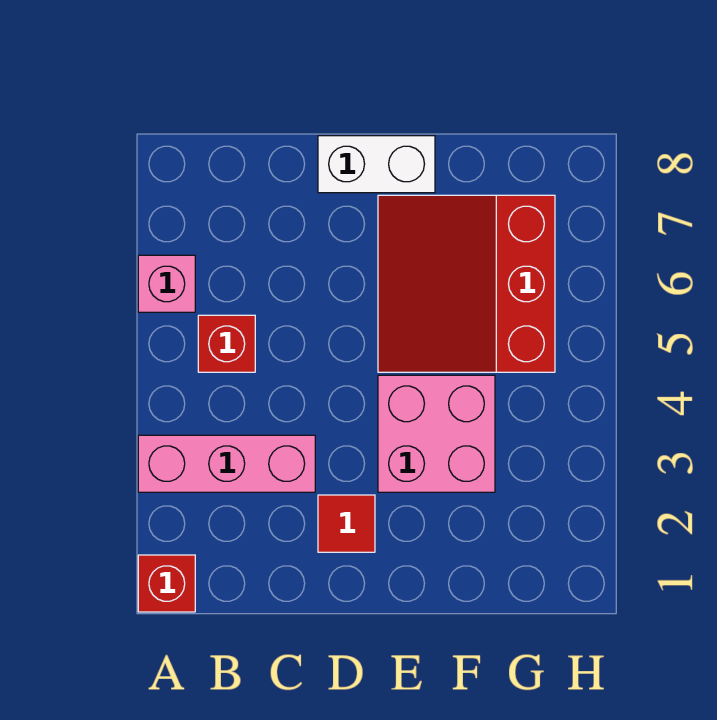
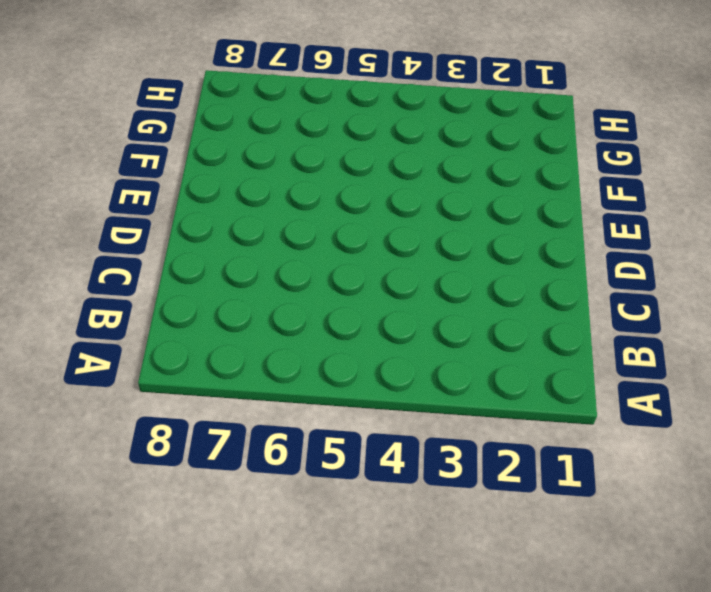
none -> red 1x1 brick [138,555,195,612]
none -> pink 1x3 brick [138,435,315,492]

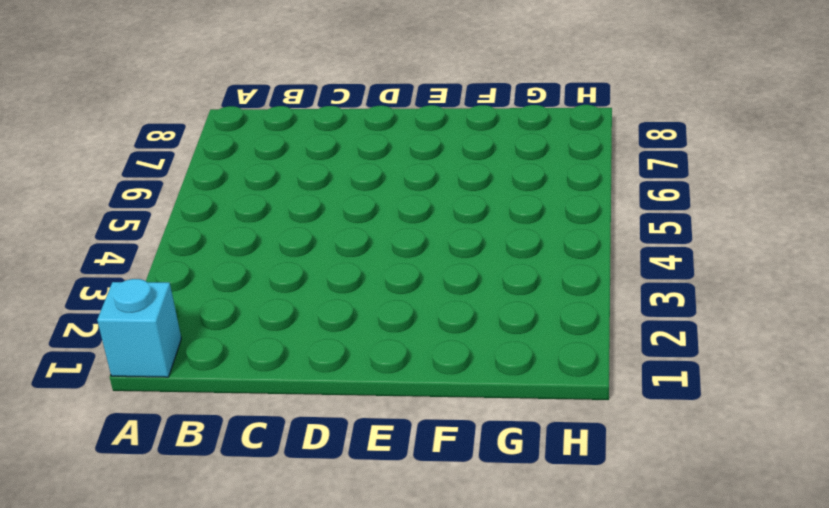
cyan 1x1 brick [97,279,181,377] -> red 1x1 brick [138,555,195,612]
none -> pink 1x3 brick [138,435,315,492]
none -> pink 1x1 brick [138,255,195,312]

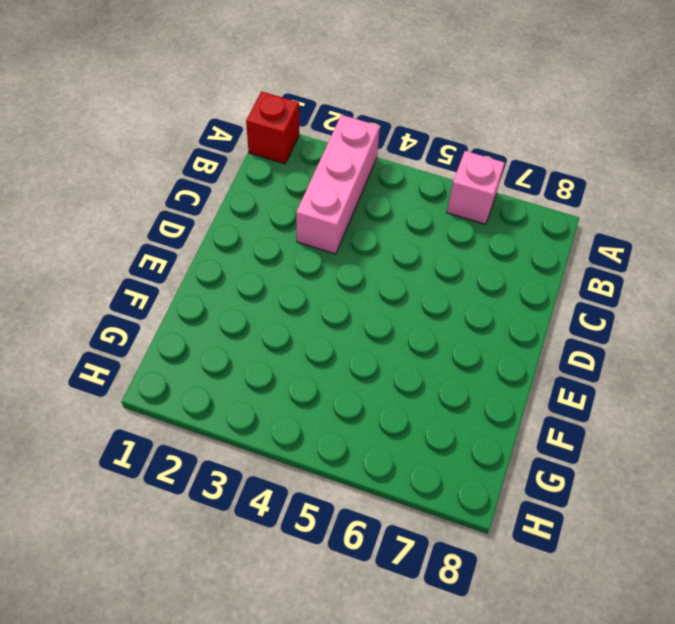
none -> red 1x1 brick [198,315,255,372]
none -> red 1x1 tile [318,495,375,552]

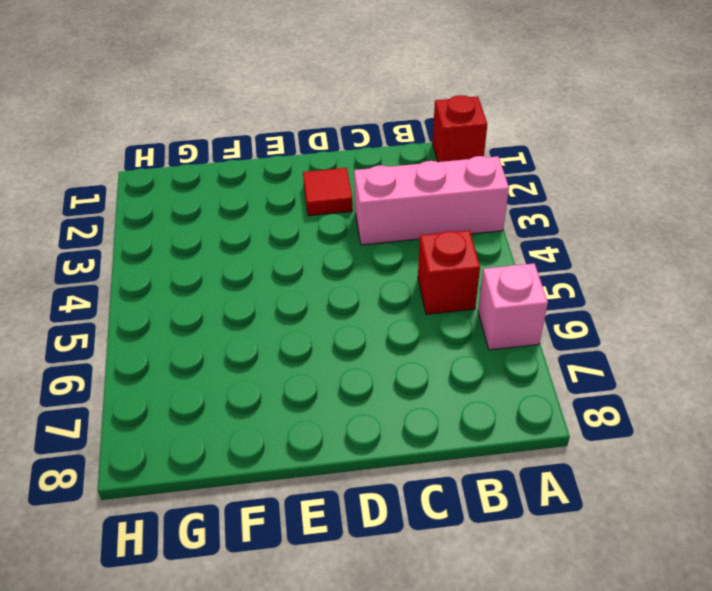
none -> white 1x2 brick [318,136,435,193]
none -> pink 2x2 brick [378,375,495,492]

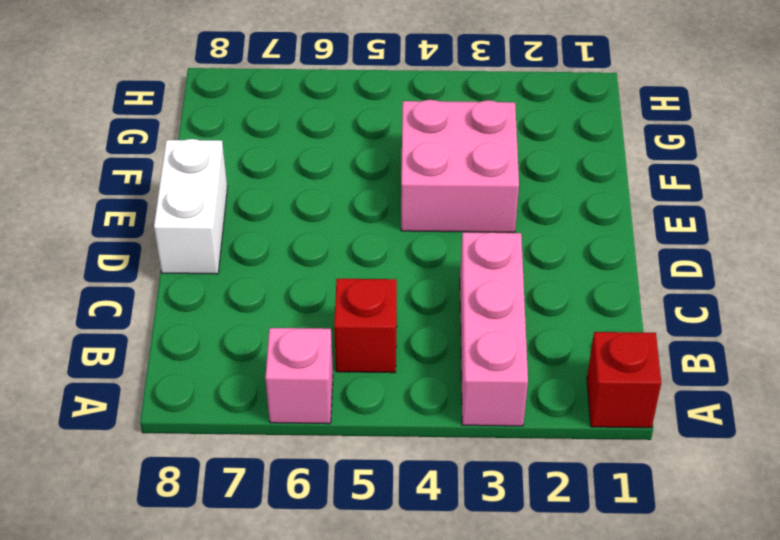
none -> red 1x1 tile [318,495,375,552]
none -> red 3x3 slope [378,195,555,372]

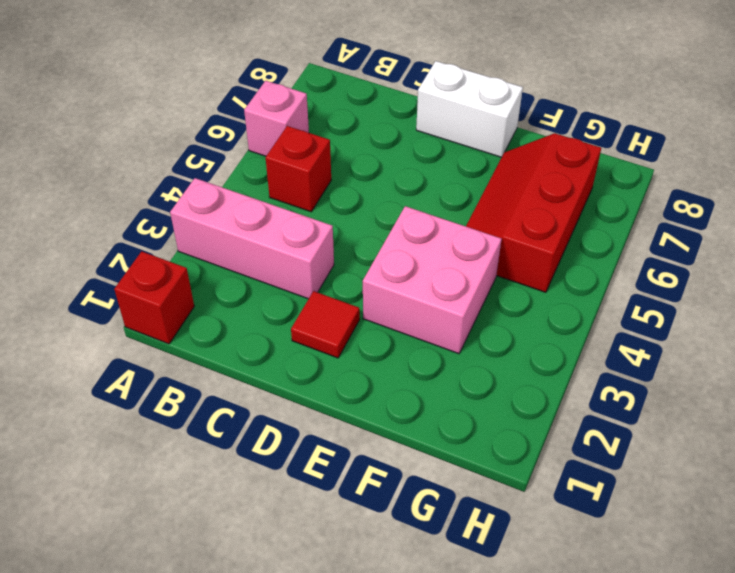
red 2x3 slope [466,133,601,292] -> red 3x3 slope [378,195,555,372]

